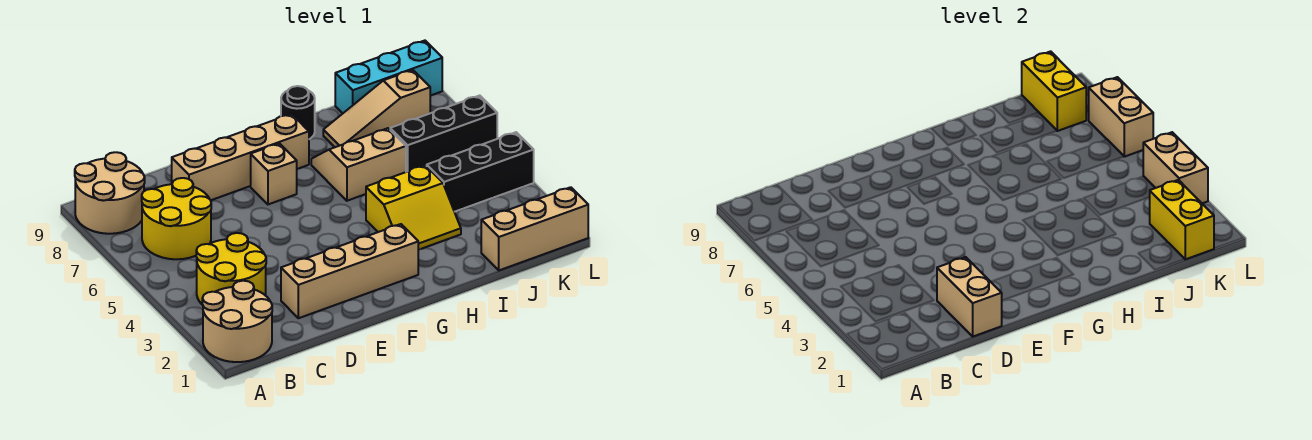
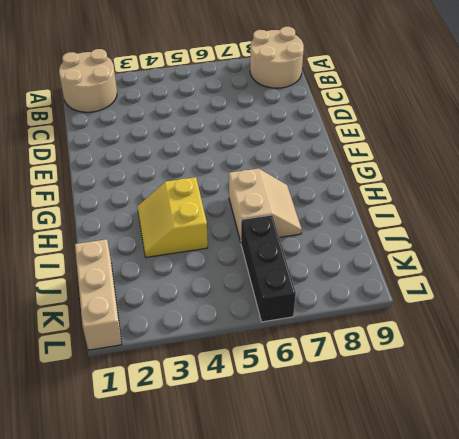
none -> yellow 2x2 round brick [196,233,266,305]
none -> yellow 2x2 round brick [142,178,211,259]
none -> tan 1x4 brick [281,224,418,318]

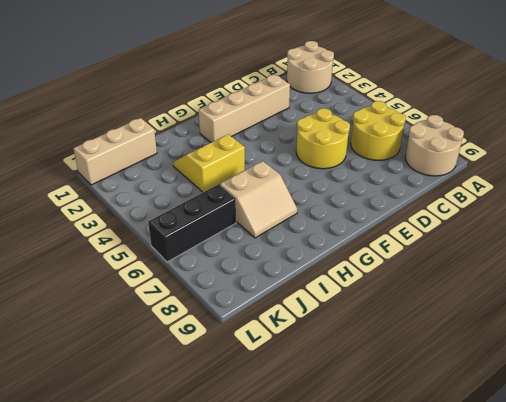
yellow 2x2 round brick [296,108,350,169] -> yellow 2x2 round brick moved to [196,233,266,305]
none -> tan 1x4 brick [172,114,309,200]
none -> tan 1x1 brick [251,143,297,204]
none -> black 1x1 round brick [281,86,315,139]

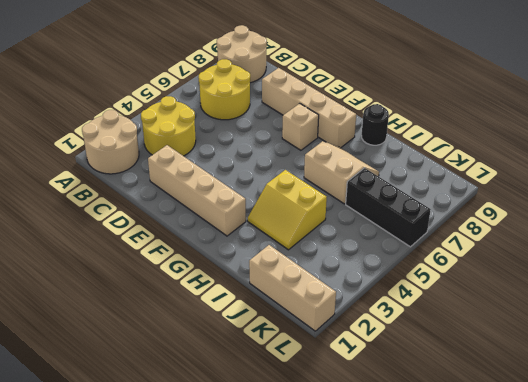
none -> tan 1x3 slope [323,70,430,147]
none -> black 1x3 brick [427,132,534,212]
none -> cyan 1x3 brick [335,41,442,113]

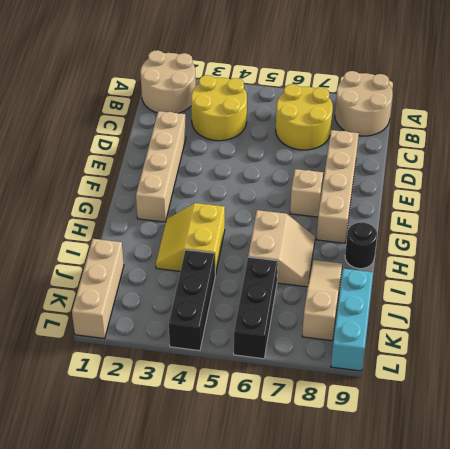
none -> tan 1x2 brick [937,257,1002,337]
none -> yellow 1x2 brick [1149,180,1214,259]
none -> yellow 1x2 brick [1022,51,1086,131]

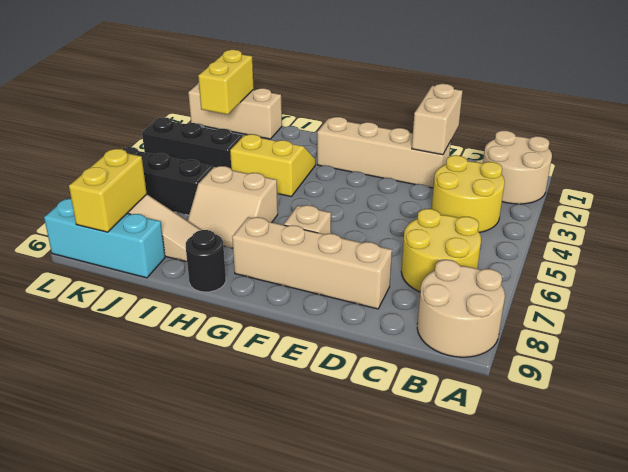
none -> tan 1x2 brick [1143,132,1208,203]
none -> tan 1x2 brick [1088,77,1153,157]

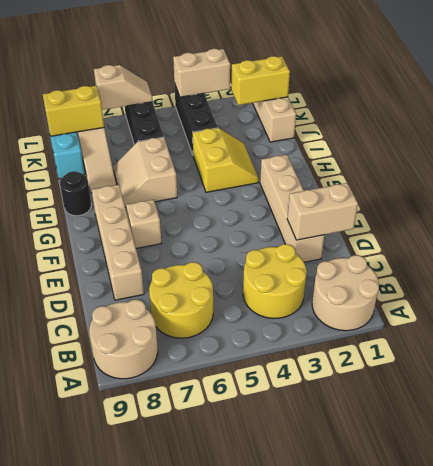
tan 1x2 slope [94,65,153,110] -> tan 1x2 brick [1088,77,1153,157]

